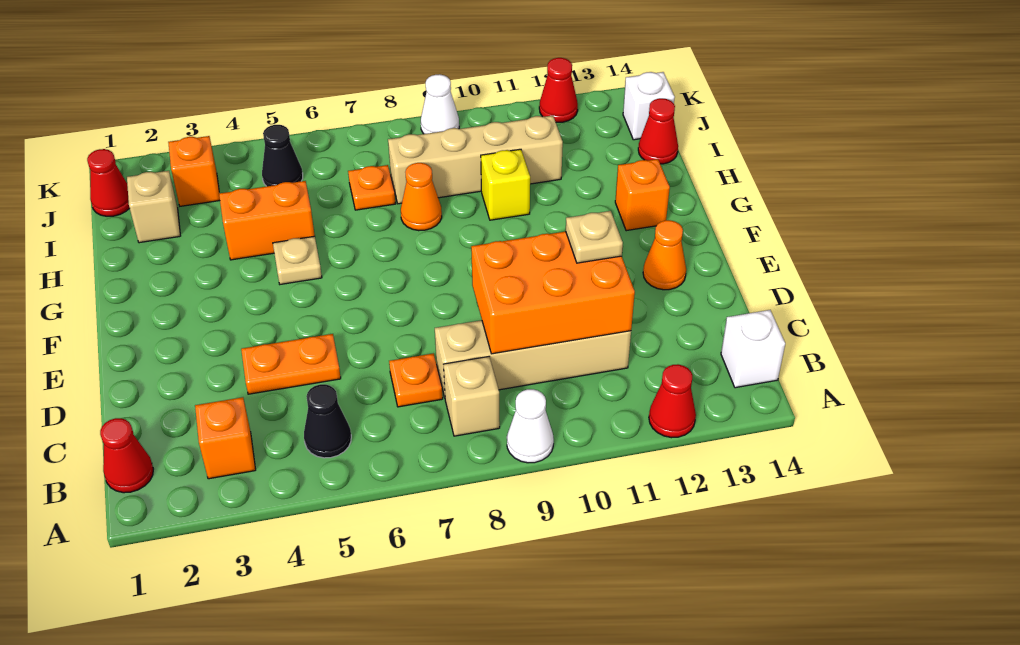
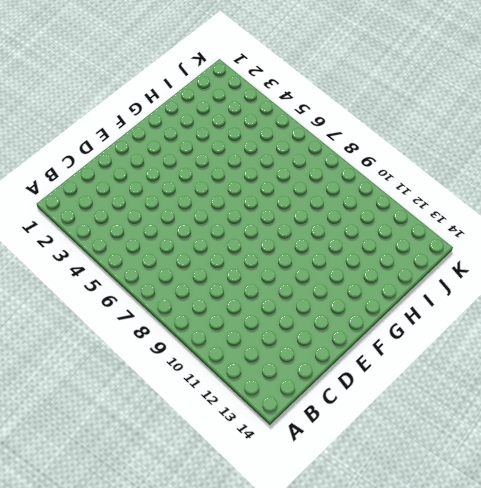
none -> white 1x1 cone [507,389,554,463]
none -> red 1x1 cone [649,364,696,438]
none -> red 1x1 cone [100,418,153,493]

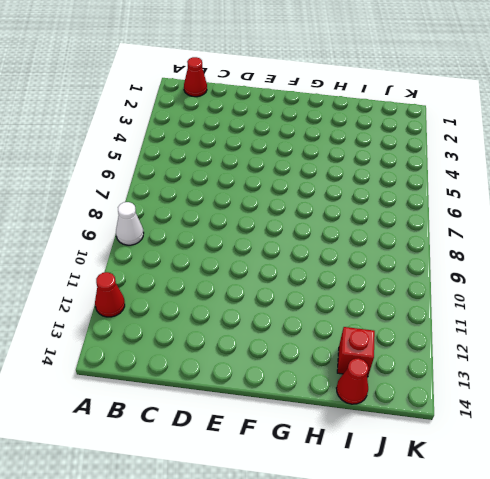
red 1x1 brick [337,327,375,377] -> none
none -> orange 1x1 brick [195,397,256,479]
none -> black 1x1 cone [304,384,351,458]
none -> tan 1x1 brick [444,357,500,436]

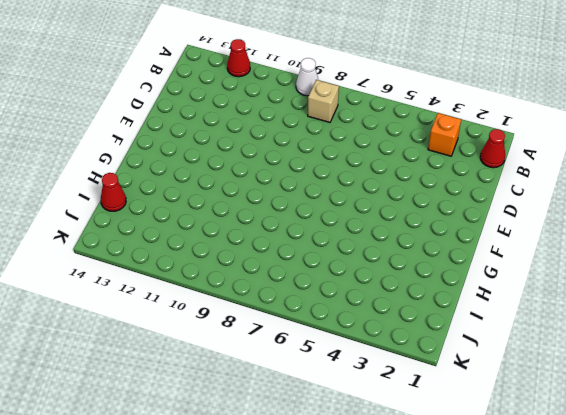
none -> black 1x1 cone [304,384,351,458]
none -> white 1x1 brick [721,310,785,388]
none -> orange 1x1 plate [389,353,443,407]

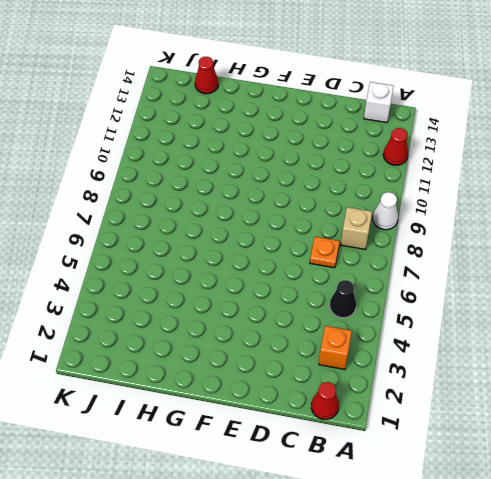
none -> tan 1x4 brick [435,320,631,397]
none -> orange 1x2 plate [241,334,341,394]
none -> orange 1x1 cone [643,220,686,290]

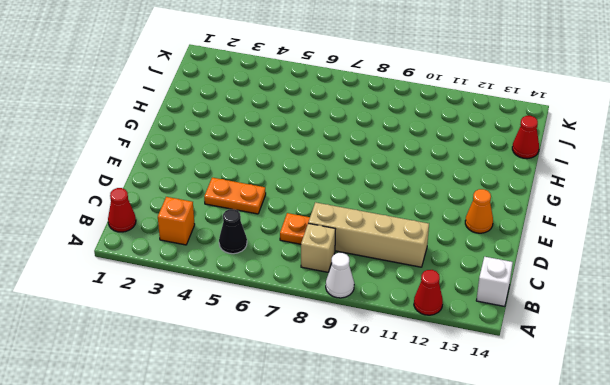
none -> tan 1x1 plate [273,236,322,284]
none -> orange 1x1 brick [615,159,670,231]
none -> orange 1x2 brick [219,181,315,260]

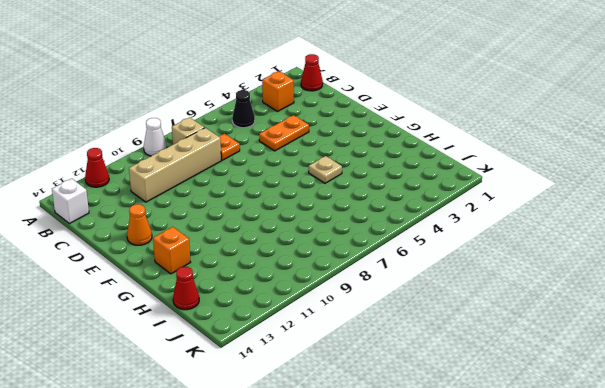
none -> orange 1x2 brick [219,181,315,260]
none -> orange 1x1 cone [401,163,442,231]
none -> yellow 1x1 brick [481,149,530,220]

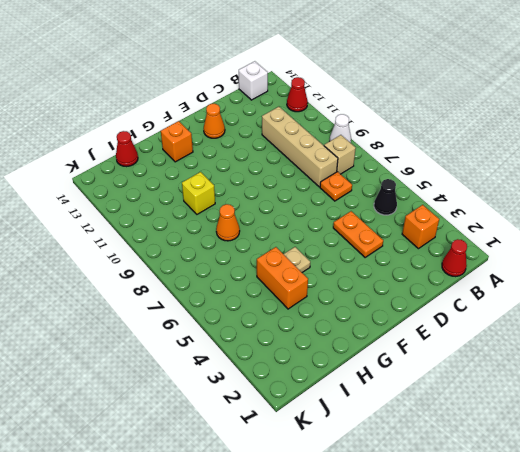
none -> tan 1x1 brick [127,171,180,243]
none -> orange 1x1 plate [348,165,395,210]
none -> tan 1x4 brick [388,116,563,204]

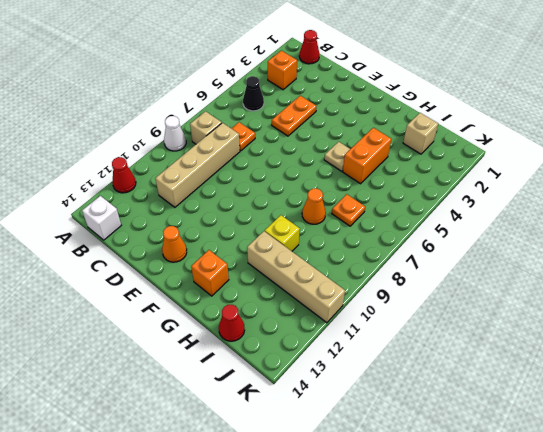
tan 1x4 brick [247,231,345,323] -> tan 1x4 brick turned to [388,116,563,204]
none -> red 1x1 cone [87,149,129,216]
none -> orange 1x1 brick [168,136,220,206]
none -> black 1x1 cone [262,125,303,186]

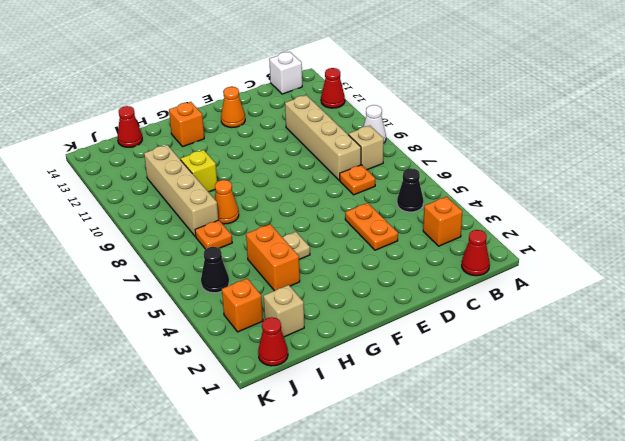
none -> white 1x1 brick [623,72,675,140]
none -> white 1x1 cone [421,74,459,134]
none -> red 1x1 cone [539,58,578,122]

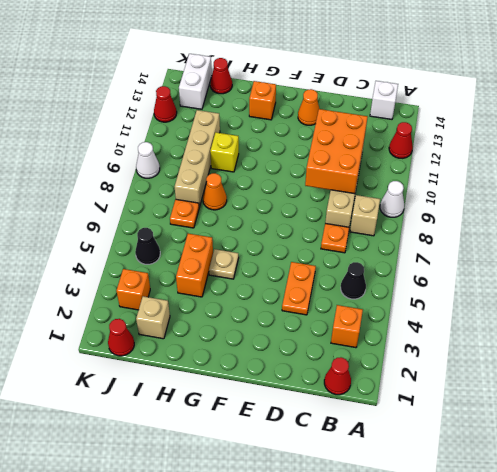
white 1x2 brick [179,54,212,109] -> white 1x1 brick [623,72,675,140]
none -> tan 1x1 plate [566,211,623,263]

